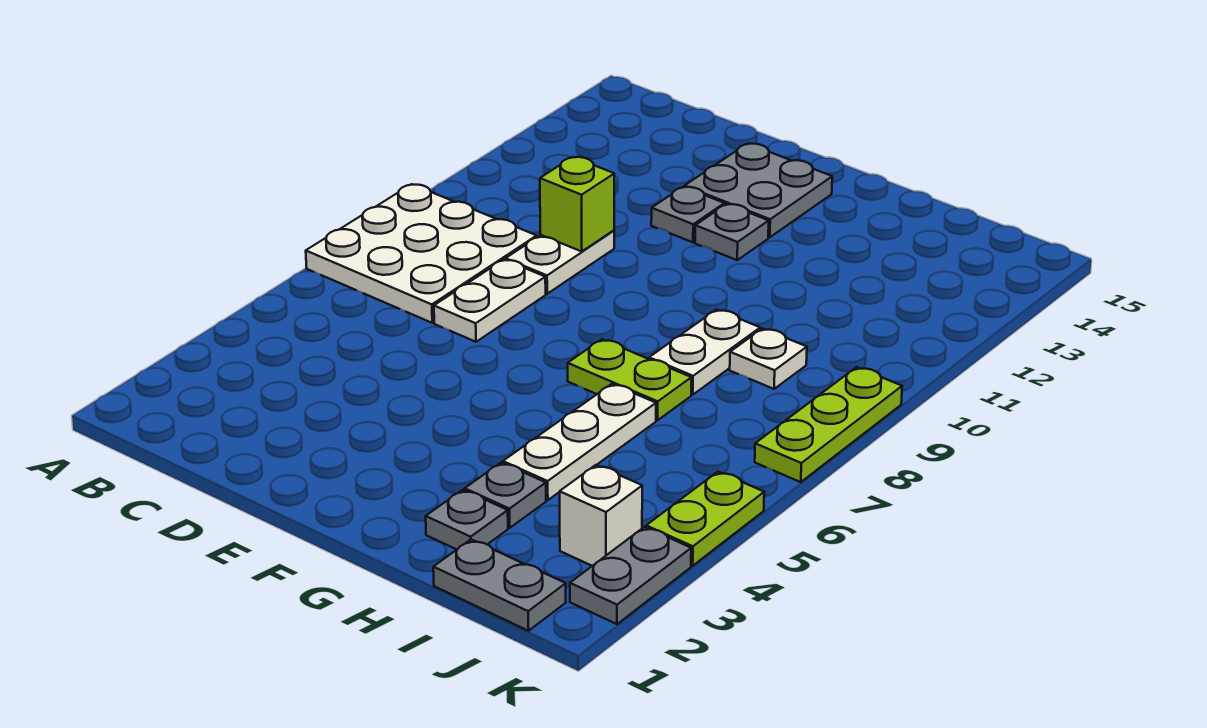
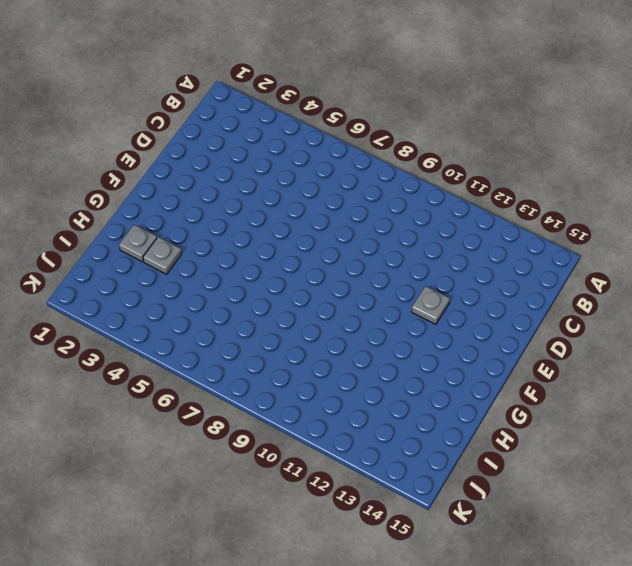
none -> white 3x3 plate [306,184,537,323]
none -> white 1x2 plate [434,260,546,342]
none -> white 1x2 plate [506,230,614,294]

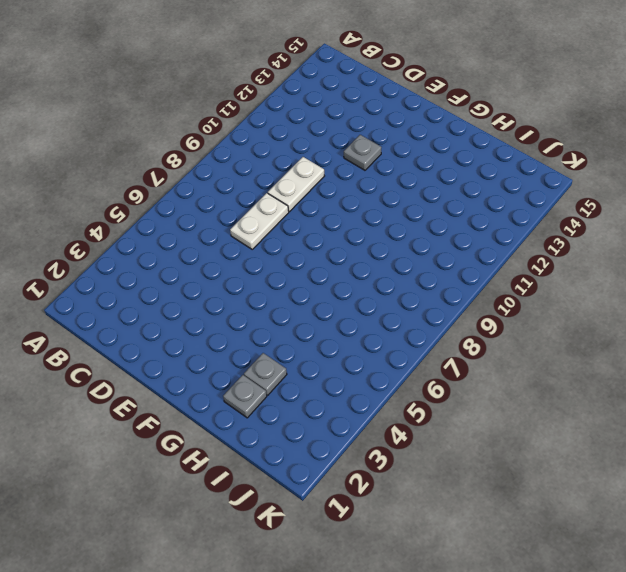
none -> white 3x3 plate [306,184,537,323]
none -> grey 2x2 plate [685,144,832,237]
none -> grey 1x1 plate [695,204,769,260]

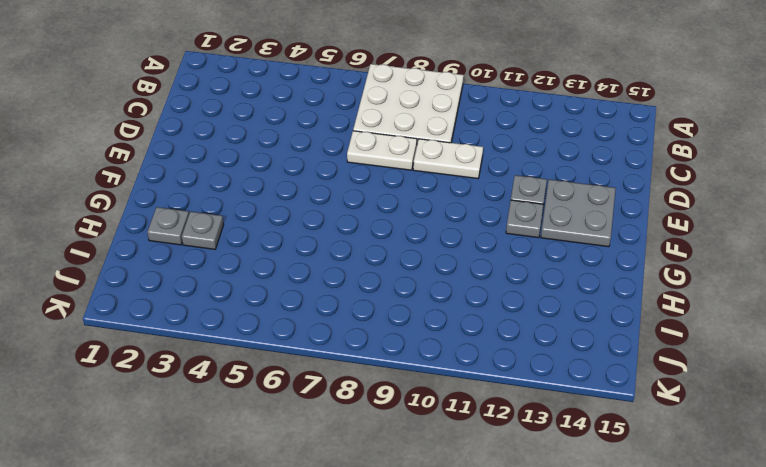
none -> lime 1x2 plate [568,339,691,420]
none -> white 1x3 plate [503,384,656,500]
none -> white 1x2 plate [649,310,760,395]

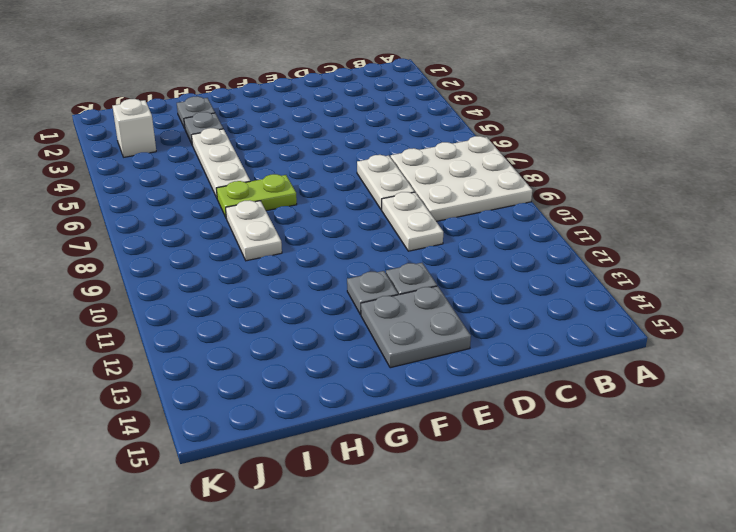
none -> grey 1x2 plate [433,539,566,631]
none -> white 1x1 plate [730,328,807,389]
none -> grey 1x2 plate [570,527,691,624]

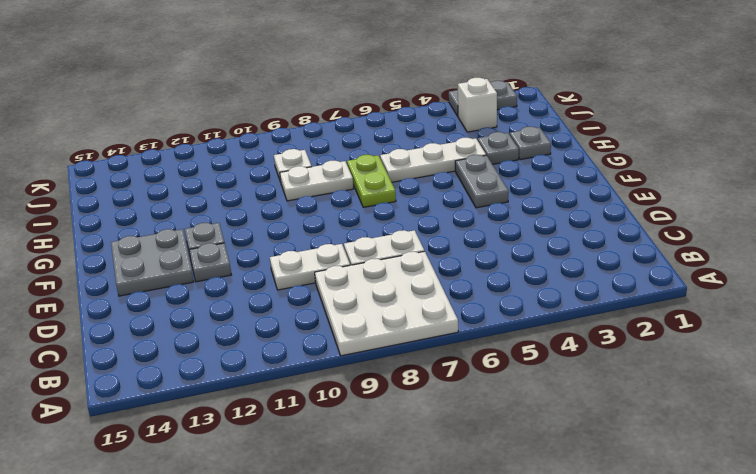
grey 1x2 plate [455,155,509,208] -> grey 1x2 plate moved to [433,539,566,631]
none -> lime 1x2 plate [646,472,764,566]
none -> lime 1x3 plate [755,367,902,482]
none -> lime 1x1 brick [540,157,614,252]

